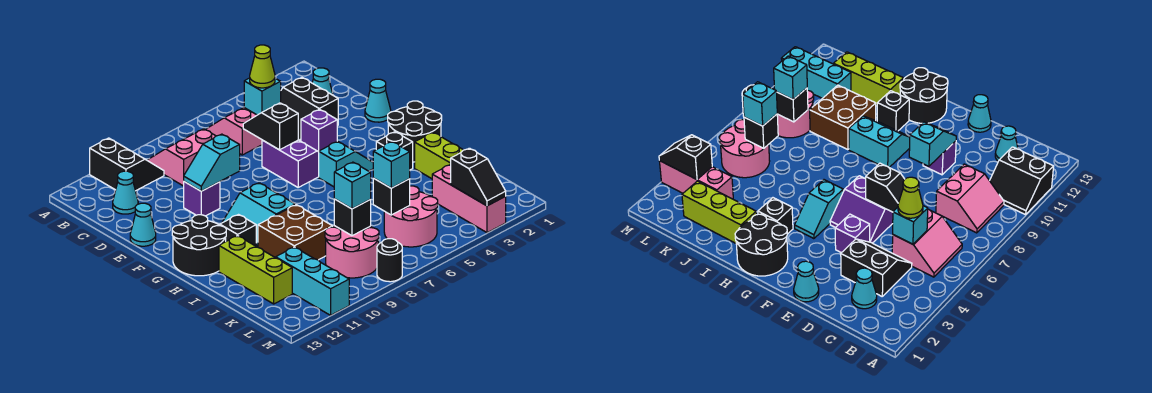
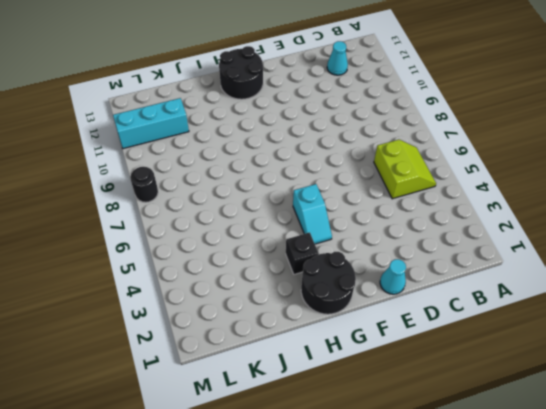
lime 2x2 slope [374,140,436,199] -> pink 2x2 slope [206,108,262,155]
none -> black 2x2 slope [90,138,164,191]
none -> pink 2x2 slope [147,129,215,186]
none -> cyan 1x1 cone [312,68,333,95]
none -> black 2x2 slope [281,78,338,141]

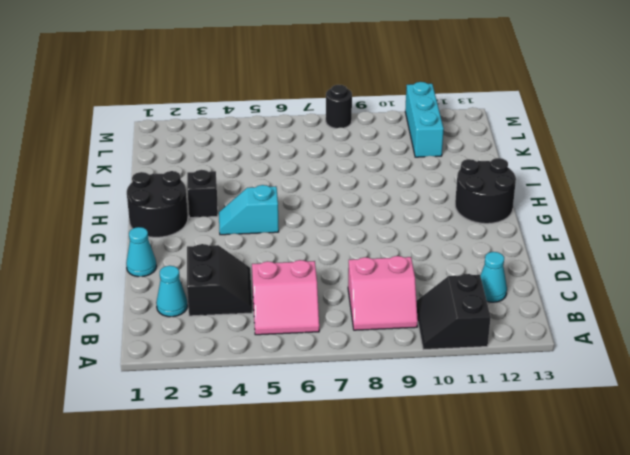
none -> purple 1x1 brick [301,109,337,152]
none -> purple 2x2 slope [262,140,319,187]
none -> purple 1x1 brick [184,182,220,216]
none -> cyan 1x1 cone [130,203,156,246]

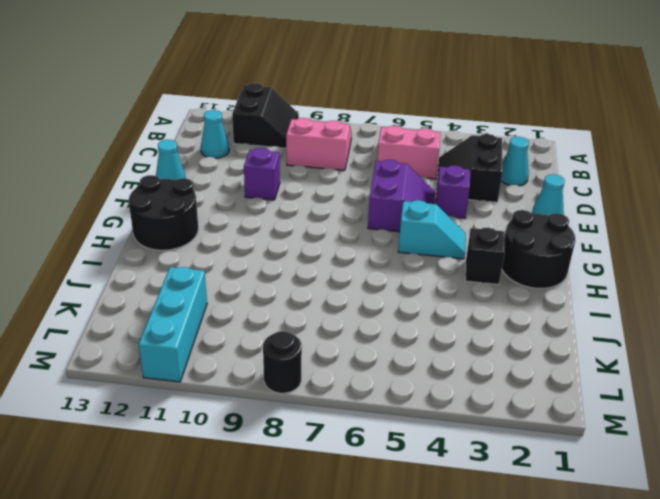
none -> cyan 2x2 slope [222,183,295,247]
none -> black 1x1 brick [220,215,256,246]
none -> lime 1x3 brick [415,132,463,179]
none -> brown 2x2 brick [258,205,333,260]

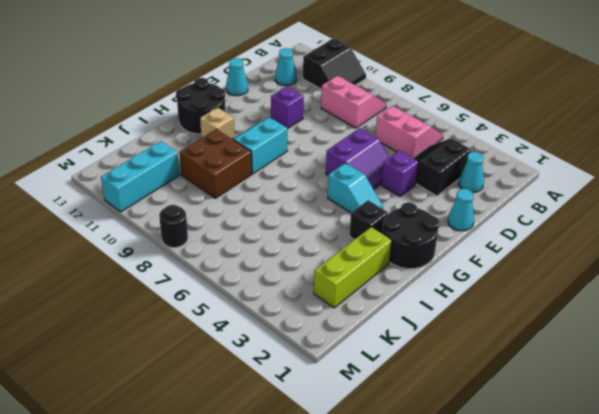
tan 1x1 brick [200,107,235,139] -> black 1x1 brick [220,215,256,246]
none -> lime 1x3 brick [219,236,292,304]
none -> pink 1x3 brick [432,164,506,233]
none -> pink 2x2 round brick [384,186,438,247]
none -> pink 2x2 round brick [325,226,379,278]

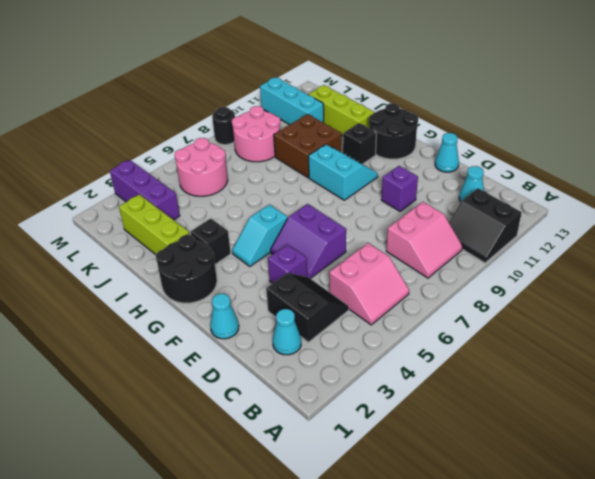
purple 1x3 brick [110,160,180,220] -> pink 1x3 brick [432,164,506,233]
none -> cyan 1x1 brick [244,78,281,115]
none -> black 1x2 slope [243,103,298,150]
none -> cyan 1x2 slope [184,134,240,191]
none -> black 1x1 brick [373,178,410,215]

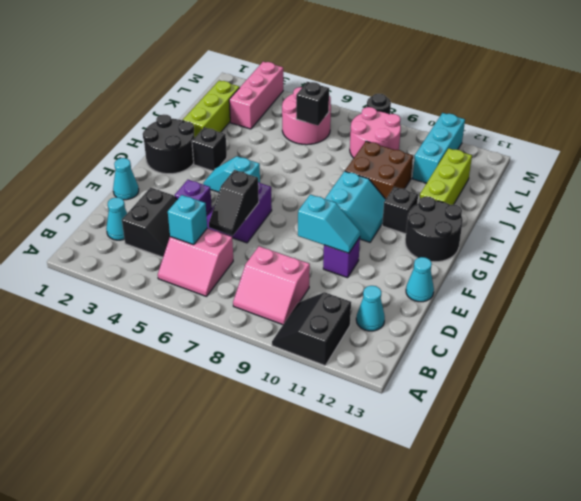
none -> black 1x1 brick [334,199,371,236]
none -> black 1x2 slope [451,148,506,206]
none -> lime 1x1 cone [250,45,275,88]
none -> cyan 1x1 brick [373,142,410,188]

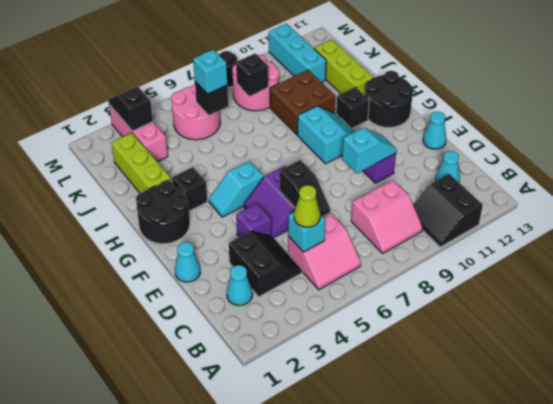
none -> cyan 1x1 brick [334,162,371,209]

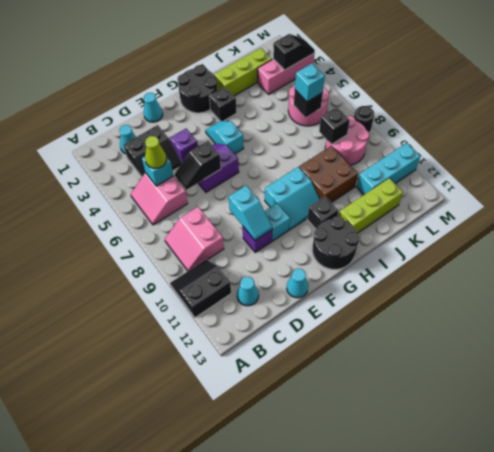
cyan 1x1 brick [265,204,290,241] -> cyan 1x1 brick moved to [334,162,371,209]

